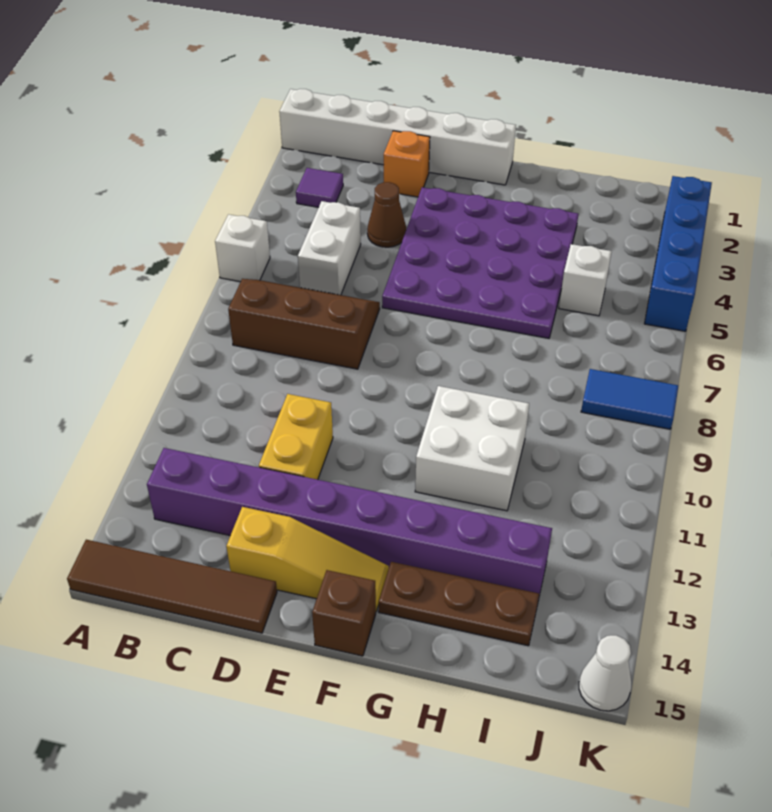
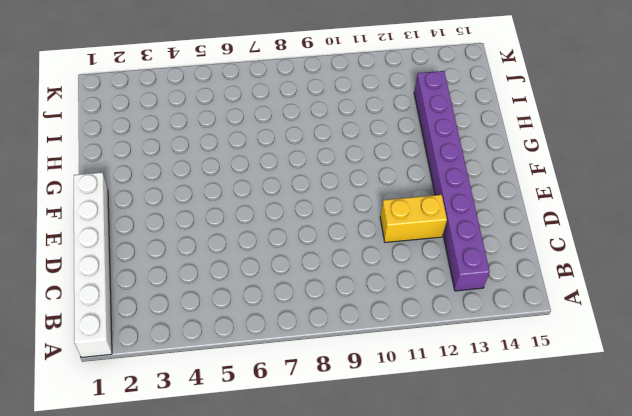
none -> white 1x1 brick [215,214,270,282]
none -> brown 1x4 tile [67,540,277,633]
none -> purple 1x1 tile [296,168,343,207]

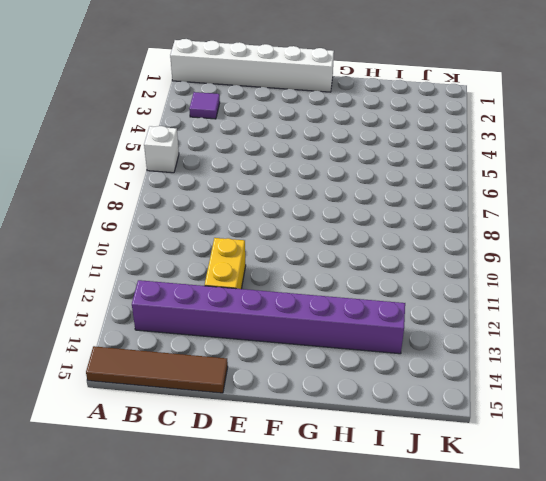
none -> brown 2x3 slope [228,279,380,369]
none -> white 1x2 brick [298,201,361,295]
none -> orange 1x1 brick [384,131,430,197]

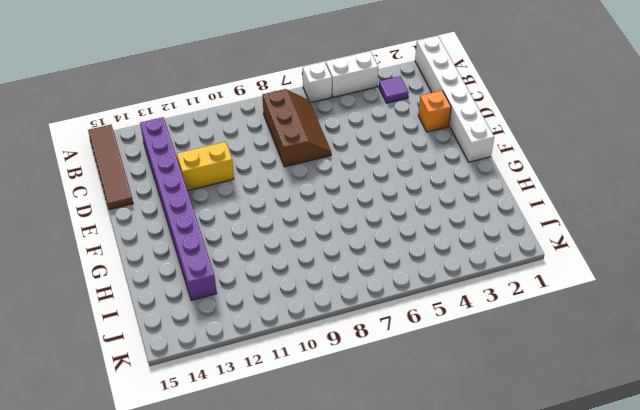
white 1x2 brick [326,51,378,97] -> white 1x2 brick moved to [298,201,361,295]
none -> brown 1x1 cone [367,182,406,247]
none -> yellow 1x3 slope [226,507,389,611]
none -> purple 4x4 plate [382,187,578,338]

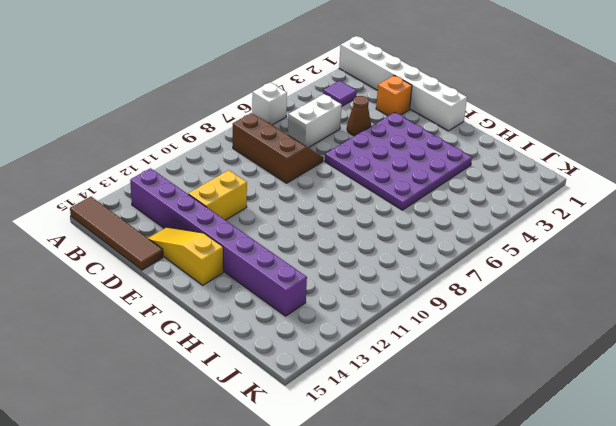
yellow 1x3 slope [148,227,223,285] -> yellow 1x3 slope turned to [226,507,389,611]
none -> brown 1x1 brick [312,570,376,656]
none -> white 2x2 brick [415,386,529,511]
none -> brown 1x3 plate [379,562,539,646]

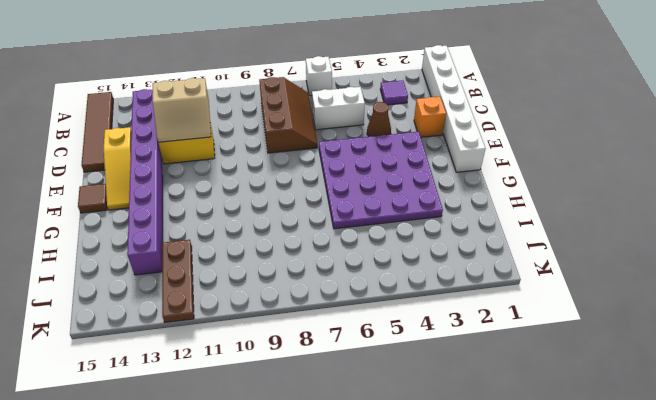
tan 2x2 slope [153,78,211,142] -> none
brown 1x1 tile [78,184,107,213] -> brown 1x1 brick [312,570,376,656]
brown 1x3 plate [162,240,194,322] -> brown 1x3 plate moved to [379,562,539,646]
none -> white 2x2 brick [415,386,529,511]
none -> white 1x1 brick [559,244,612,316]
none -> blue 1x2 tile [581,369,679,429]

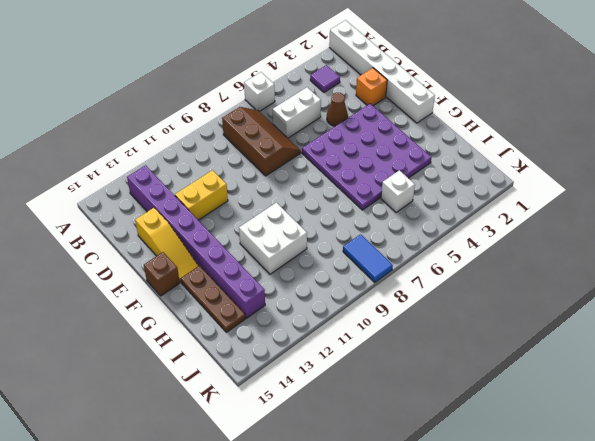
none -> brown 1x4 tile [67,540,277,633]
none -> blue 1x4 brick [644,176,712,331]
none -> white 1x1 cone [579,635,631,711]

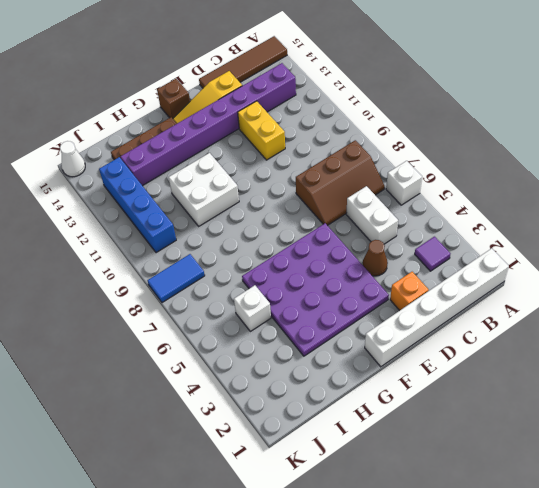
blue 1x4 brick [99,157,176,253] -> blue 1x4 brick moved to [644,176,712,331]

